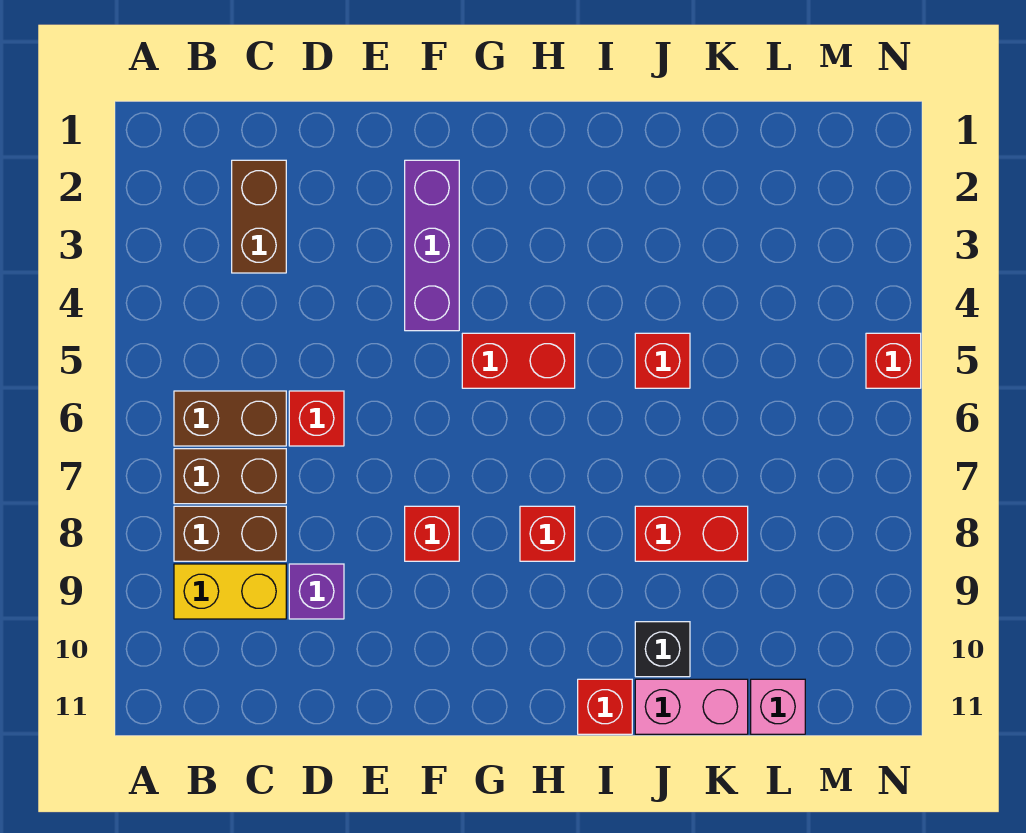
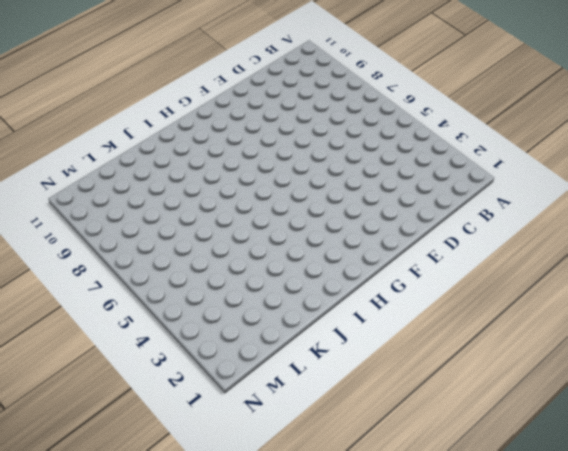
none -> brown 1x2 brick [174,391,286,446]
none -> brown 1x2 brick [174,449,286,504]
none -> brown 1x2 brick [174,506,286,561]

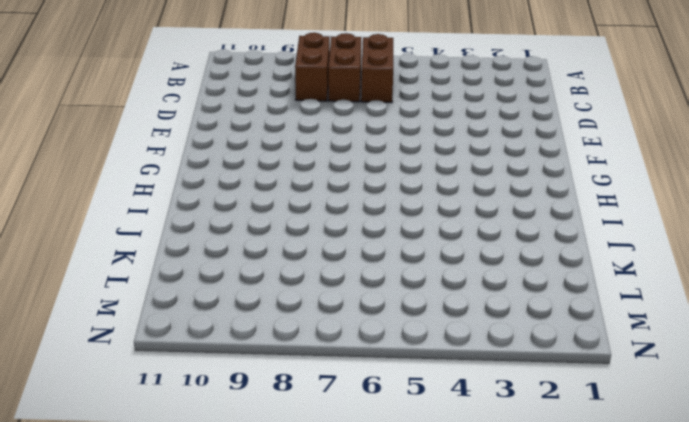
none -> yellow 1x2 brick [174,564,286,619]
none -> brown 1x2 brick [232,160,286,273]
none -> red 1x1 brick [289,391,344,446]

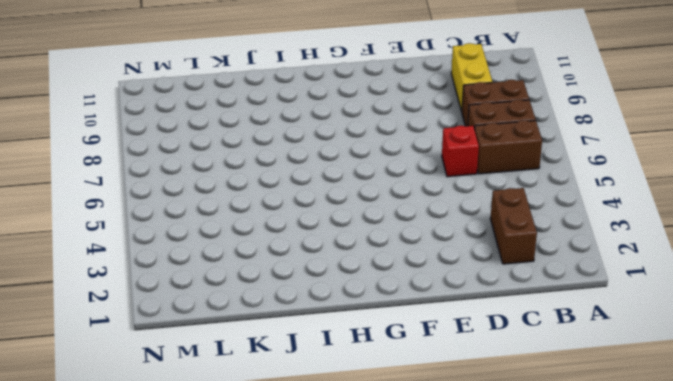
yellow 1x2 brick [451,43,492,111] -> yellow 1x2 brick turned to [174,564,286,619]
none -> purple 1x1 brick [289,564,344,619]
none -> purple 1x3 brick [405,160,459,331]
none -> red 1x1 brick [405,506,459,561]

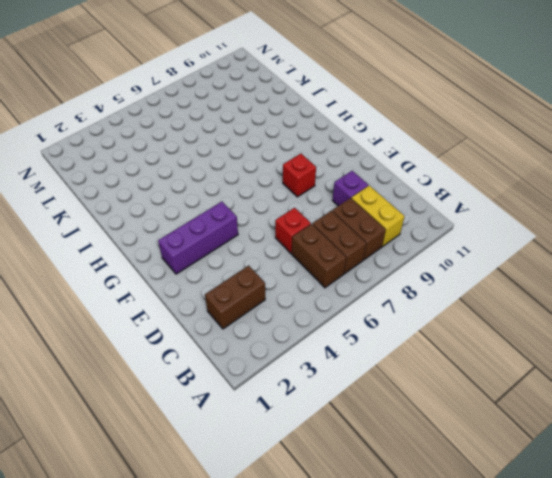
none -> red 1x2 brick [462,333,575,388]
none -> red 1x1 brick [520,506,575,561]
none -> red 1x1 brick [578,679,632,734]

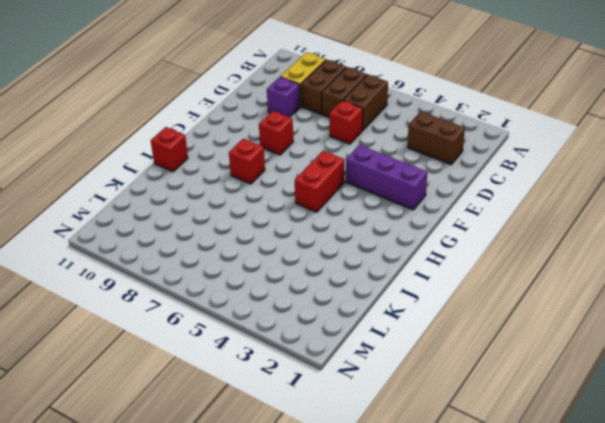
none -> red 1x1 brick [635,333,690,388]
none -> red 1x2 brick [635,506,748,561]
none -> black 1x1 brick [635,622,690,677]

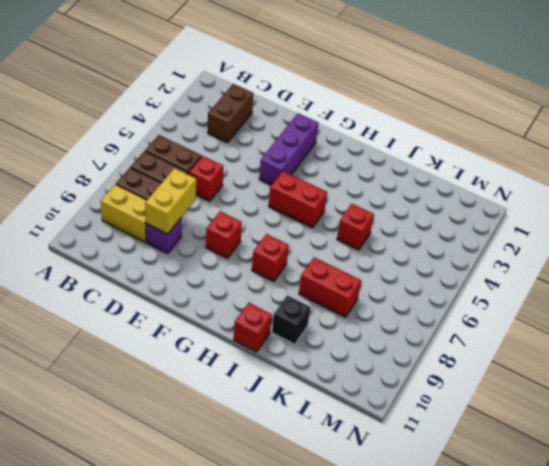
yellow 1x2 brick [145,168,196,234] -> none
none -> pink 1x2 brick [635,679,748,734]
none -> pink 1x1 brick [751,679,805,734]
none -> red 1x1 brick [866,333,921,388]

